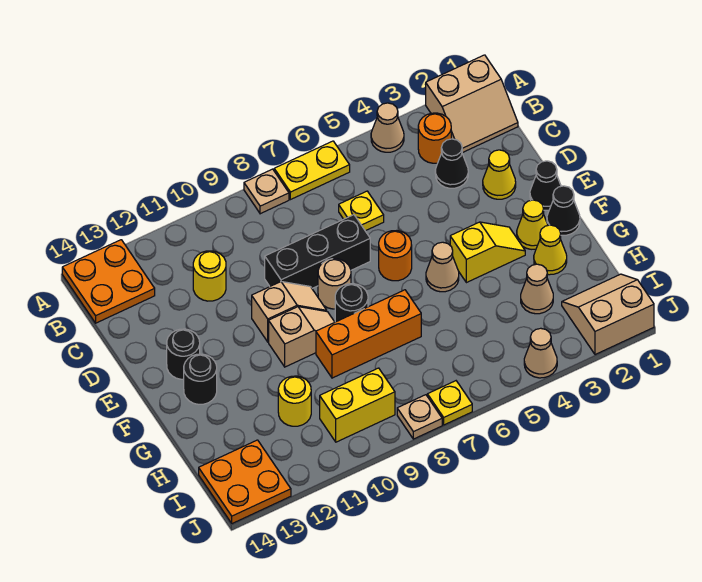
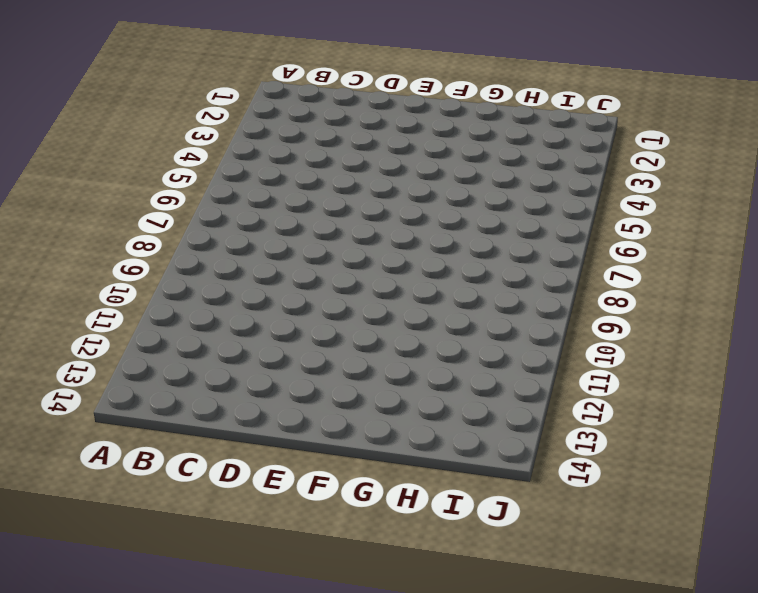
none -> tan 2x2 slope [426,55,518,153]
none -> tan 1x1 cone [371,103,404,152]
none -> yellow 1x2 plate [274,141,350,200]
none -> tan 1x1 plate [244,169,289,214]

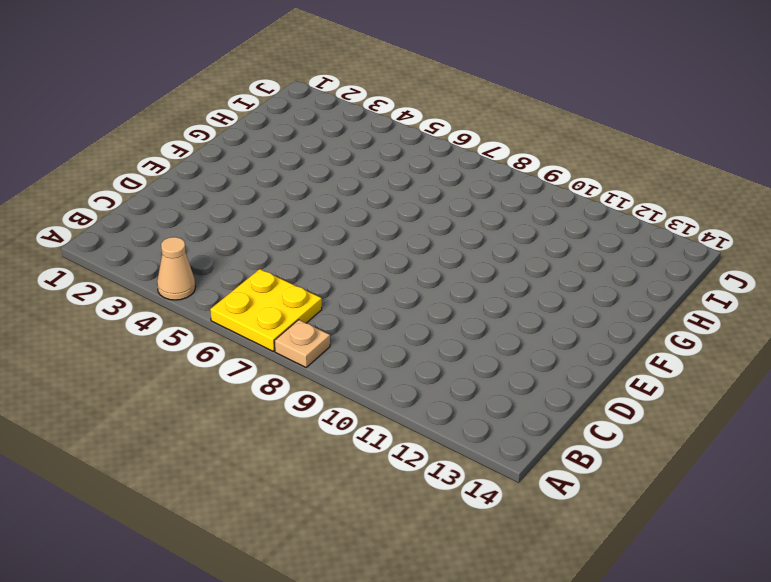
yellow 2x2 plate [210,269,322,351] -> yellow 1x2 plate [274,141,350,200]
none -> tan 2x2 slope [426,55,518,153]
none -> orange 2x2 plate [62,240,155,323]
none -> orange 1x1 round brick [418,113,451,163]
none -> black 1x1 cone [435,139,468,188]

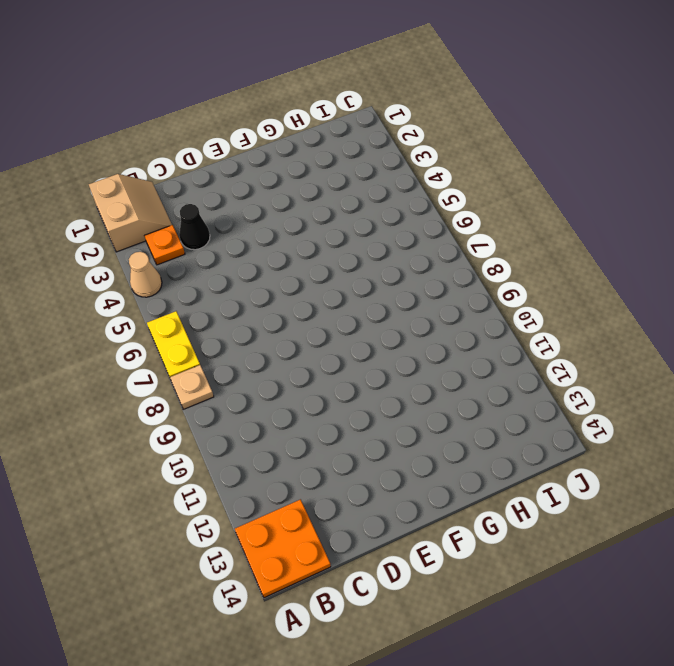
orange 1x1 plate [144,225,185,265] -> orange 1x1 round brick [418,113,451,163]
none -> yellow 1x1 plate [339,191,384,231]
none -> yellow 1x1 round brick [193,251,226,301]
none -> yellow 1x1 cone [483,150,516,199]
none -> black 1x3 brick [265,215,370,288]

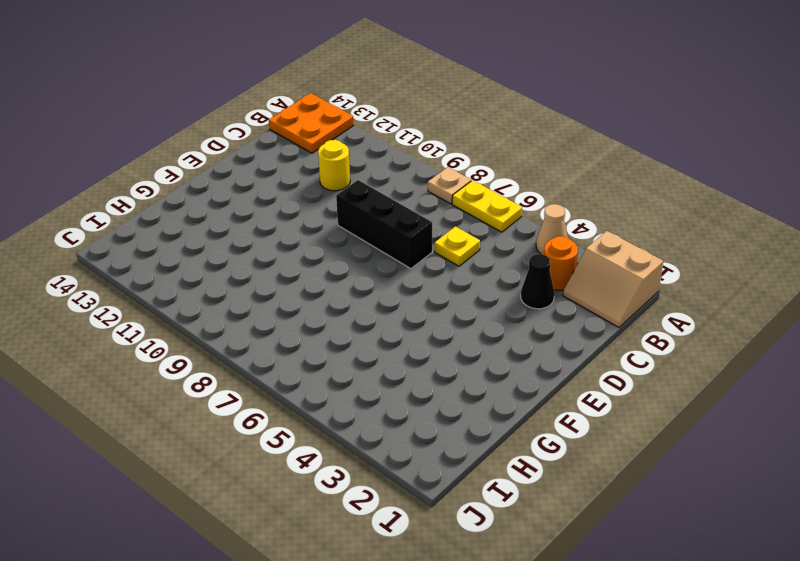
none -> yellow 1x1 cone [483,150,516,199]
none -> black 1x1 cone [530,161,561,210]
none -> orange 1x1 round brick [379,231,412,281]
none -> tan 1x1 round brick [318,259,351,309]

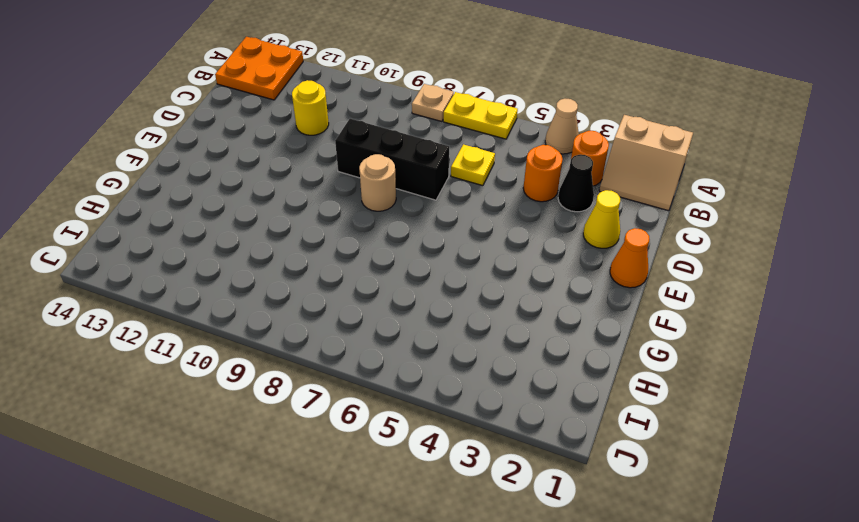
orange 1x1 round brick [523,145,563,202] -> orange 1x1 round brick moved to [379,231,412,281]
orange 1x1 cone [610,228,649,288] -> black 1x1 cone [530,161,561,210]
none -> tan 1x2 slope [252,282,327,342]
none -> black 1x1 round brick [167,329,200,379]
none -> black 1x1 cone [547,186,580,235]
none -> yellow 1x1 cone [517,200,548,249]

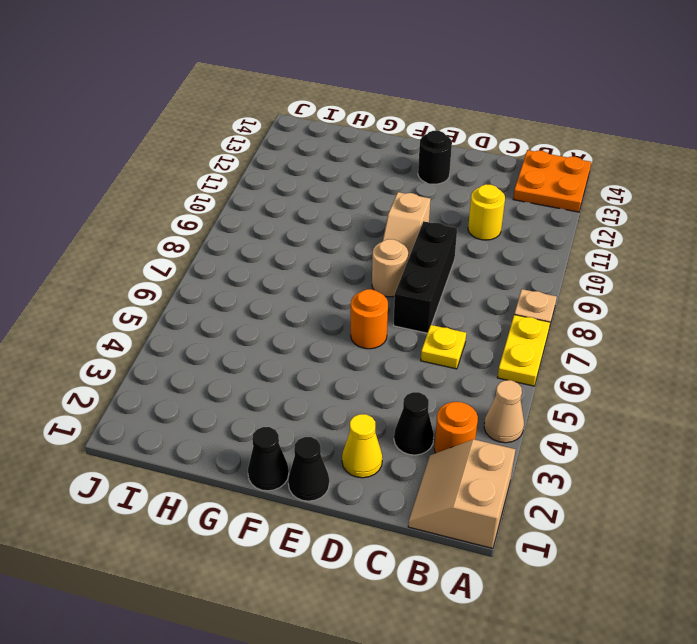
none -> yellow 1x1 cone [517,200,548,249]
none -> yellow 1x2 slope [450,222,525,283]
none -> tan 1x1 cone [426,242,459,292]
none -> black 1x1 round brick [335,284,368,322]

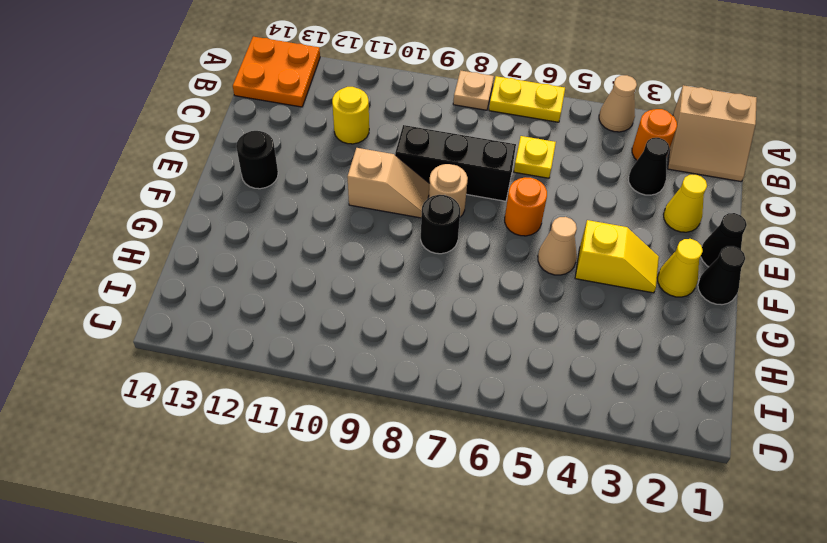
none -> tan 1x2 slope [269,307,335,367]
none -> black 1x1 round brick [184,354,217,404]
none -> yellow 1x1 cone [534,225,567,275]
none -> orange 1x3 brick [316,290,421,378]

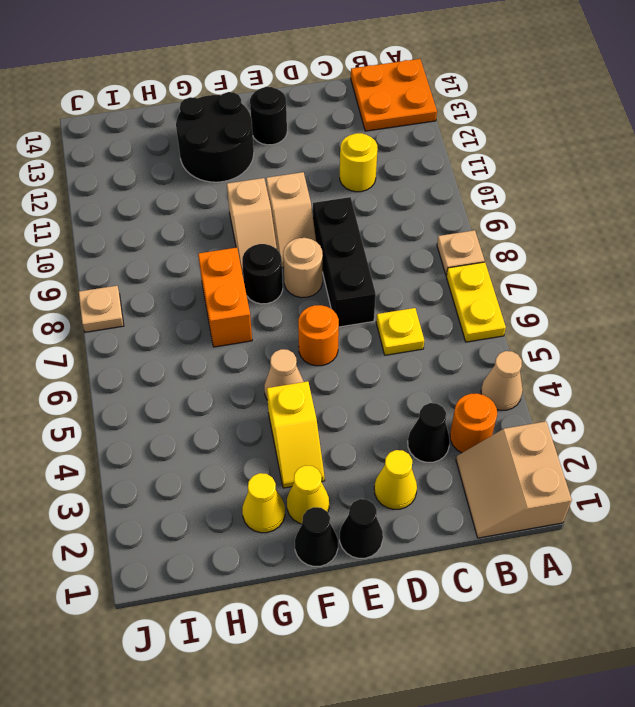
black 2x2 round brick [176,92,254,182] -> black 1x1 round brick [184,354,217,404]
orange 1x2 brick [198,248,252,347] -> orange 1x3 brick [316,290,421,378]
none -> tan 1x1 cone [521,264,553,314]
none -> yellow 1x1 round brick [278,376,311,426]
none -> tan 2x2 slope [562,274,654,355]
none -> yellow 1x2 brick [320,368,395,442]

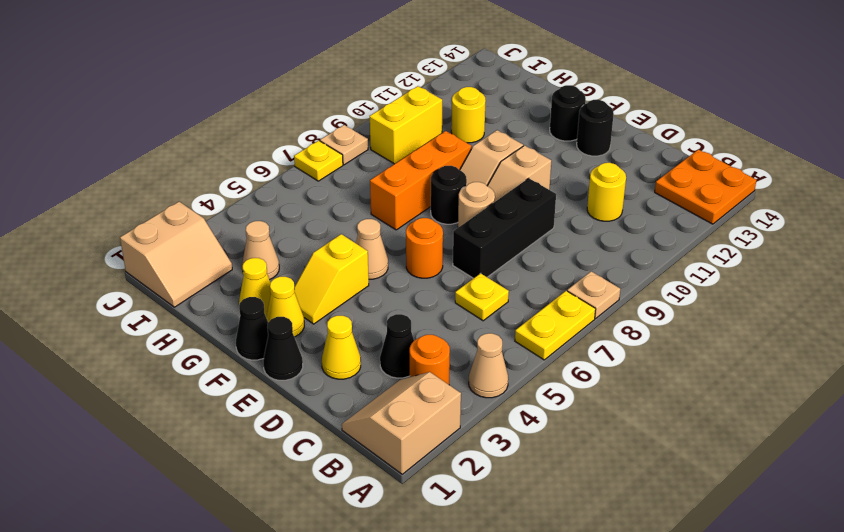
none -> orange 2x2 plate [199,440,291,524]
none -> tan 1x1 cone [524,328,557,378]

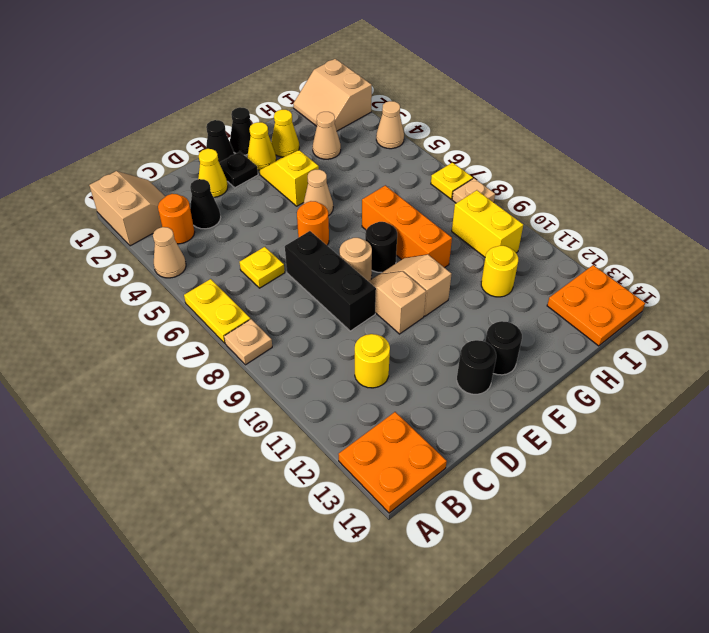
black 1x1 plate [219,152,258,188] -> none

